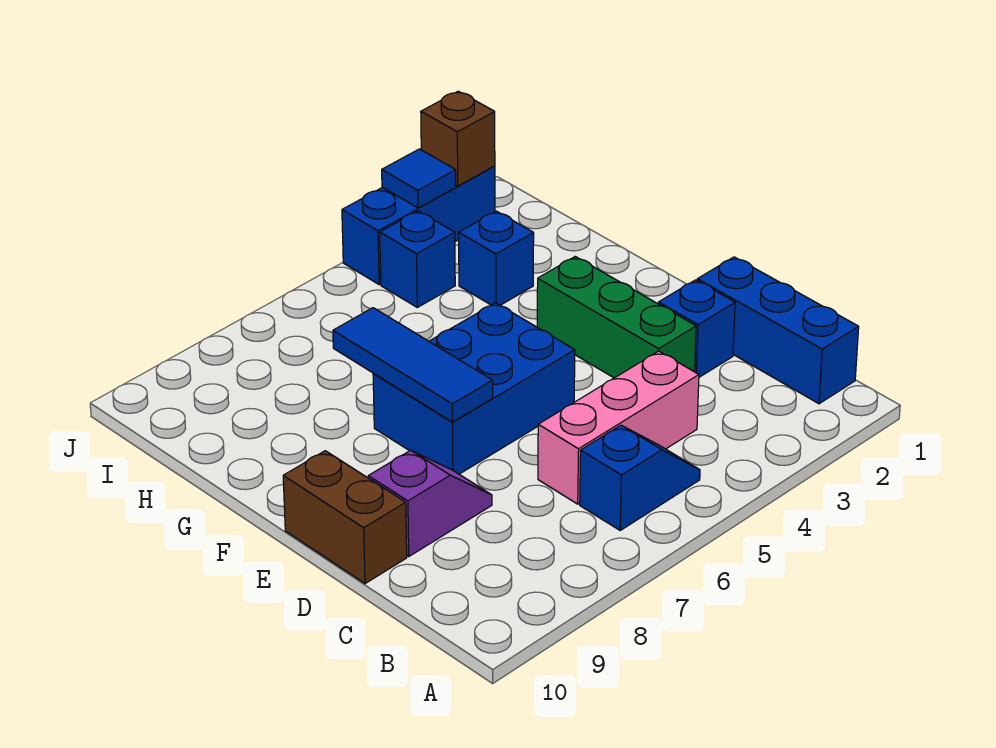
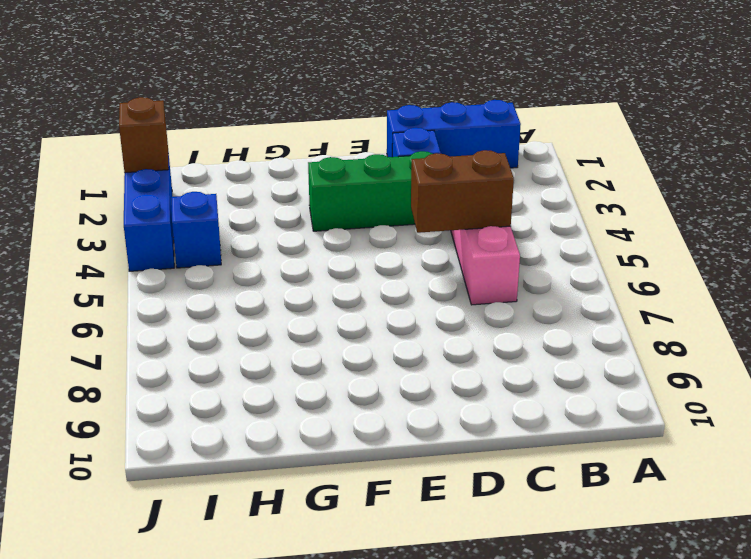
brown 1x2 brick [411,150,514,233] -> brown 1x2 brick moved to [283,451,407,584]
none -> blue 1x2 slope [580,425,700,530]
none -> purple 1x2 slope [368,450,492,556]
none -> blue 2x3 brick [373,303,575,474]

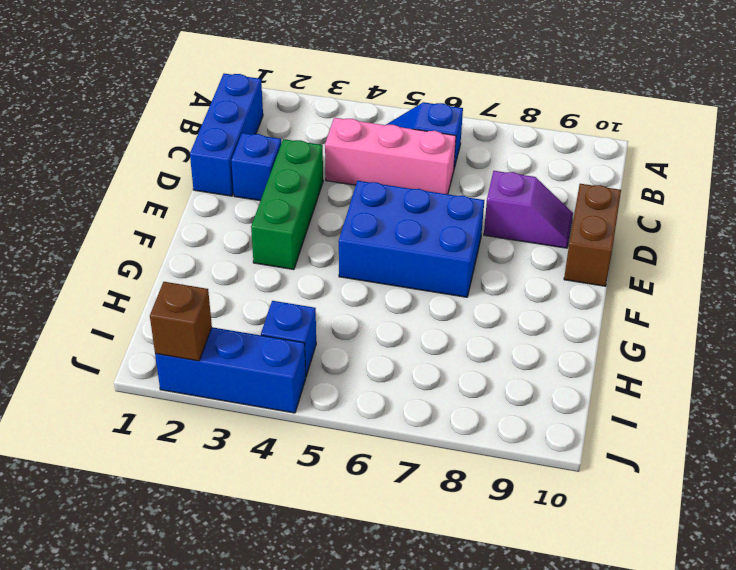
purple 1x2 slope [484,171,573,248] -> purple 1x2 slope turned to [368,450,492,556]
none -> blue 1x1 brick [459,211,534,305]
none -> blue 1x3 tile [333,308,493,422]
none -> blue 1x1 tile [382,149,456,208]

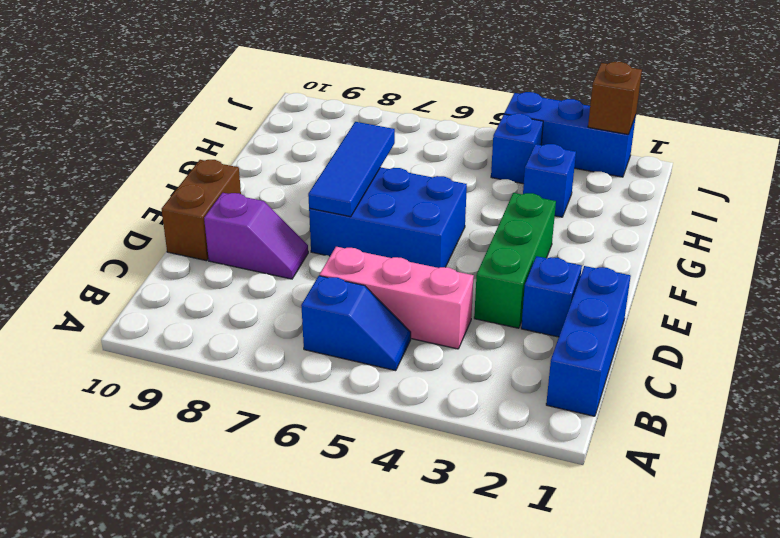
none -> blue 1x1 tile [382,149,456,208]

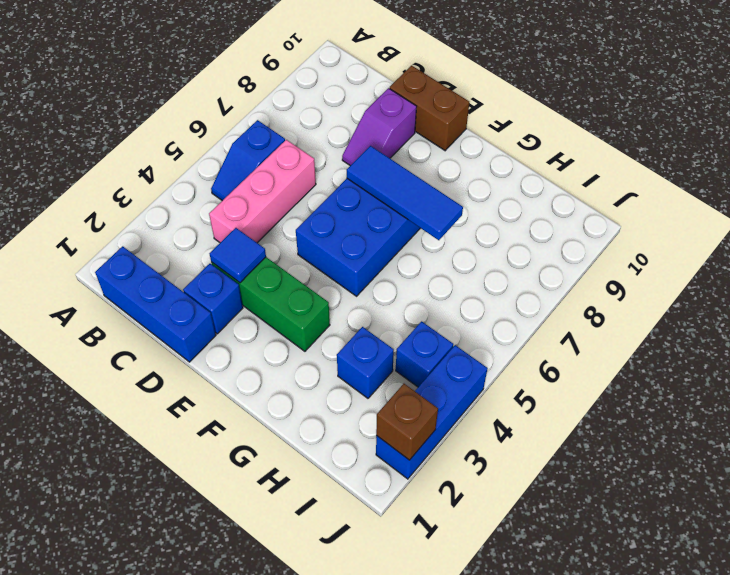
blue 1x1 tile [210,228,266,283] -> blue 1x1 tile moved to [382,149,456,208]

